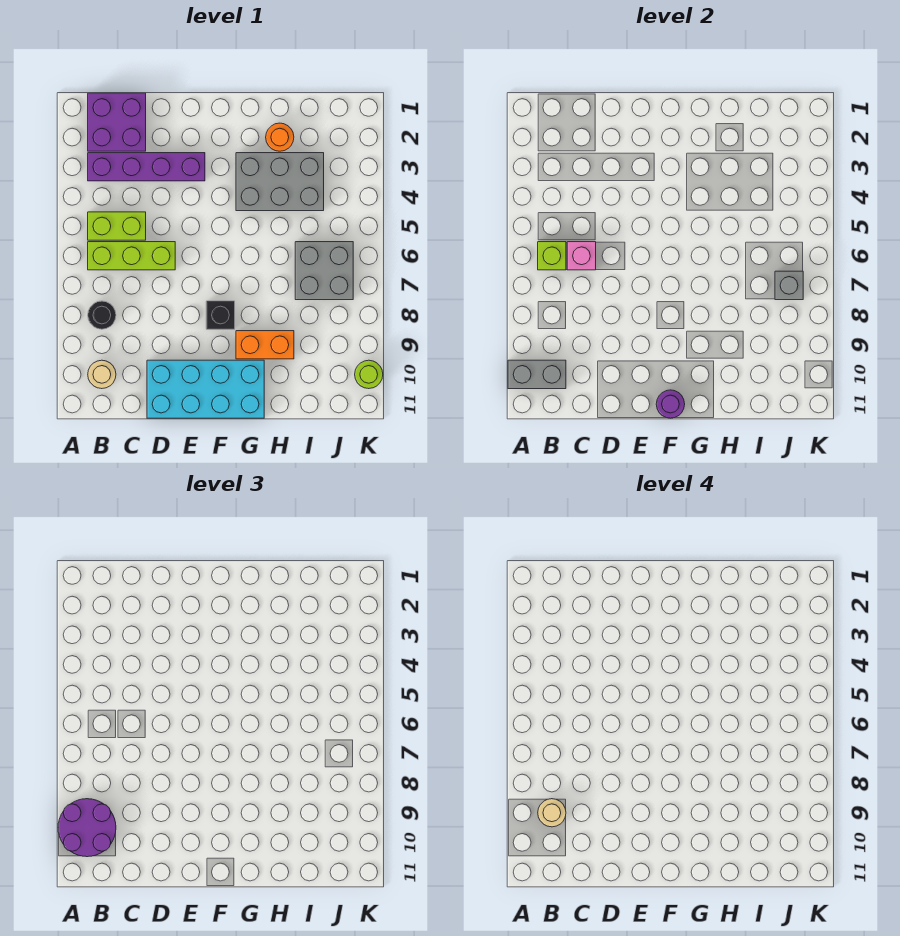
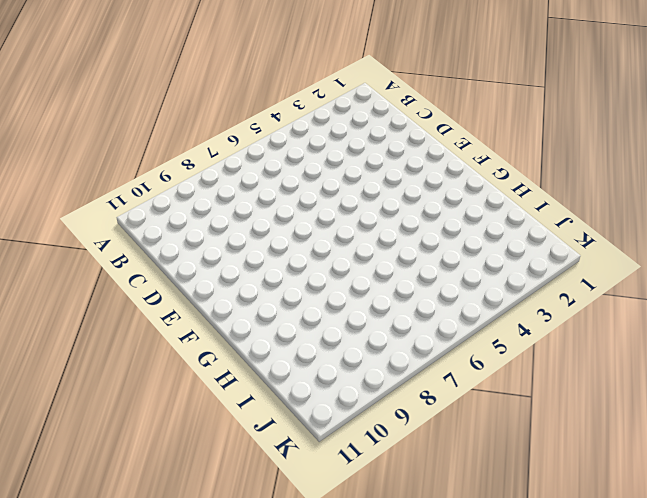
none -> purple 2x2 brick [88,93,146,151]
none -> purple 1x4 brick [88,153,205,181]
none -> lime 1x2 brick [88,212,146,240]

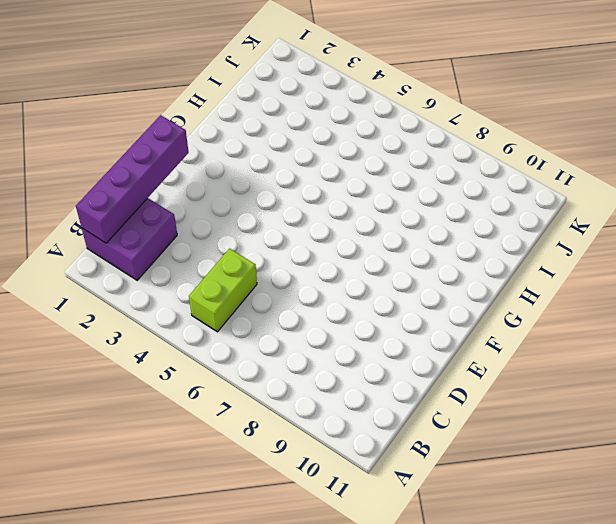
purple 1x4 brick [76,115,189,243] -> purple 1x4 brick moved to [88,153,205,181]
none -> lime 1x3 brick [88,242,175,270]
none -> black 1x1 round brick [88,301,116,329]
none -> tan 1x1 round brick [88,360,116,389]

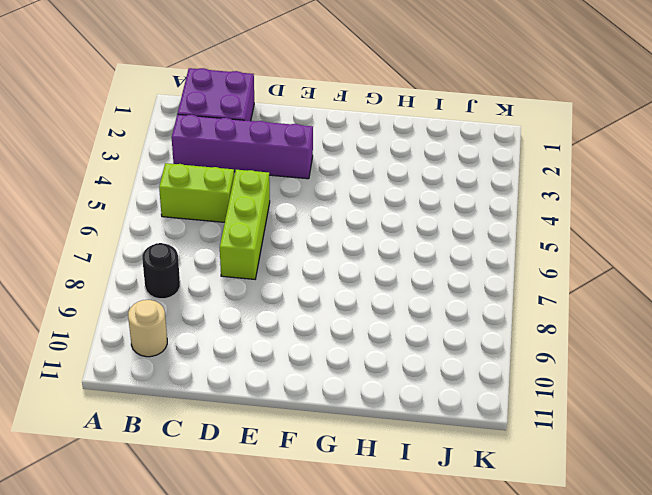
lime 1x3 brick [220,170,270,279] -> lime 1x3 brick turned to [88,242,175,270]
none -> cyan 2x4 brick [147,360,264,418]
none -> black 1x1 brick [206,301,235,329]
none -> grey 2x3 brick [236,153,324,211]

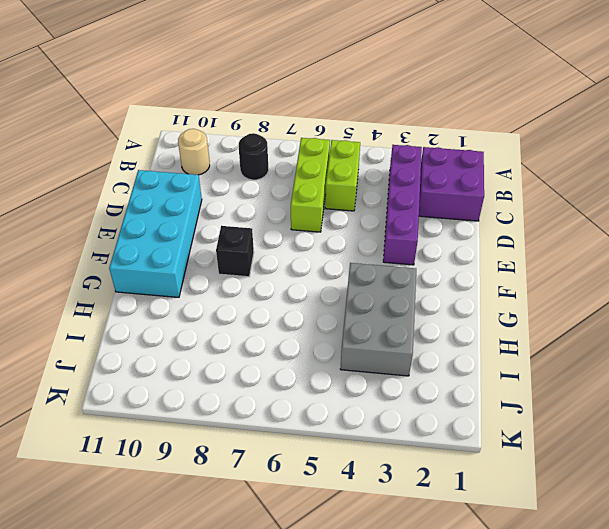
none -> orange 1x2 brick [236,331,294,359]
none -> orange 1x1 round brick [266,123,294,151]
none -> grey 2x2 brick [295,242,353,300]

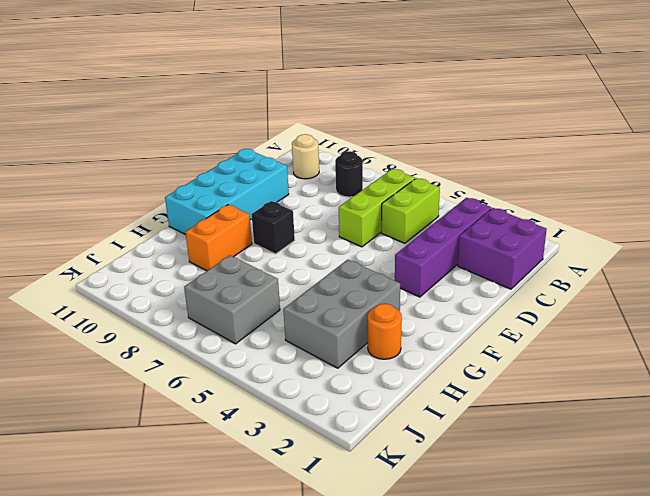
none -> lime 1x1 round brick [355,360,383,389]
none -> grey 1x2 brick [508,360,566,389]
none -> lime 1x1 brick [538,242,566,270]

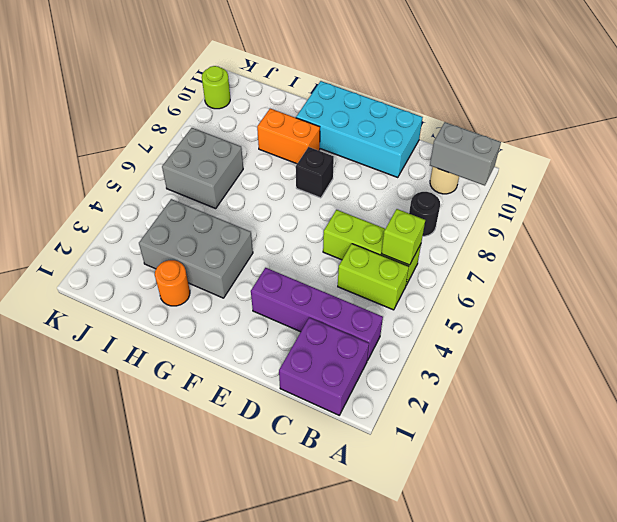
none -> pink 1x1 brick [567,242,596,270]
none -> purple 1x1 round brick [656,390,685,418]
none -> grey 1x1 brick [775,271,803,300]

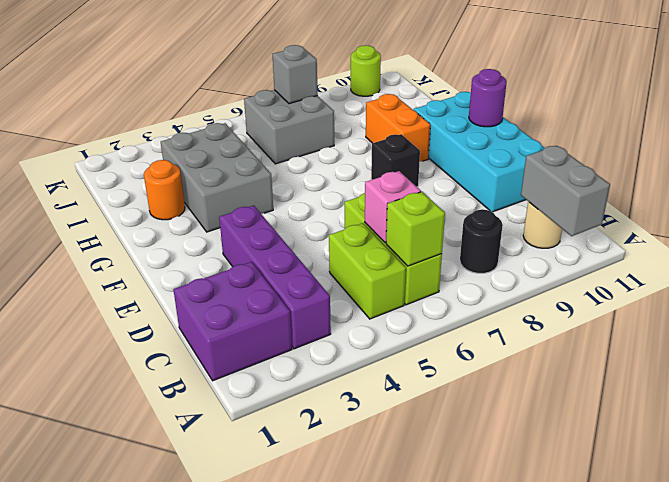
none -> purple 2x2 round brick [58,799,116,857]
none -> tan 1x1 round brick [538,799,566,827]

